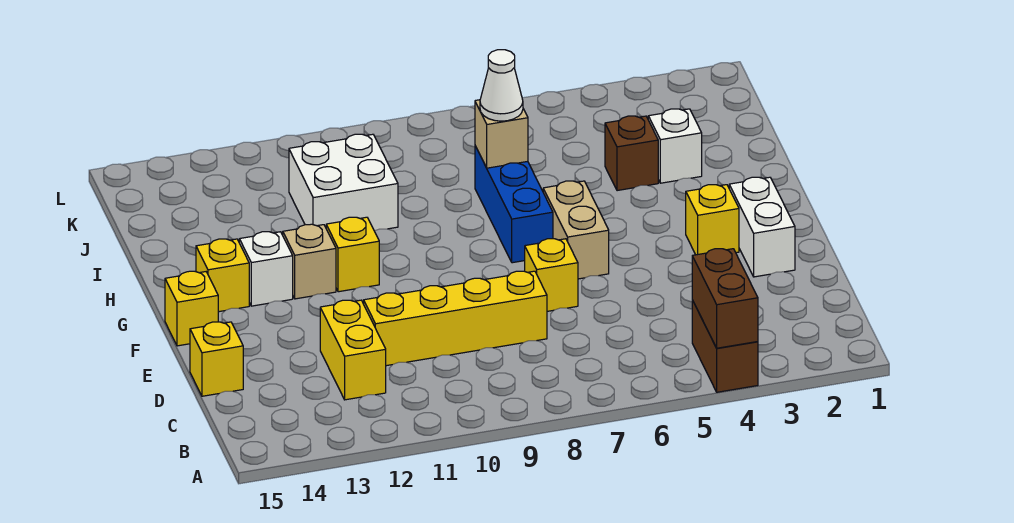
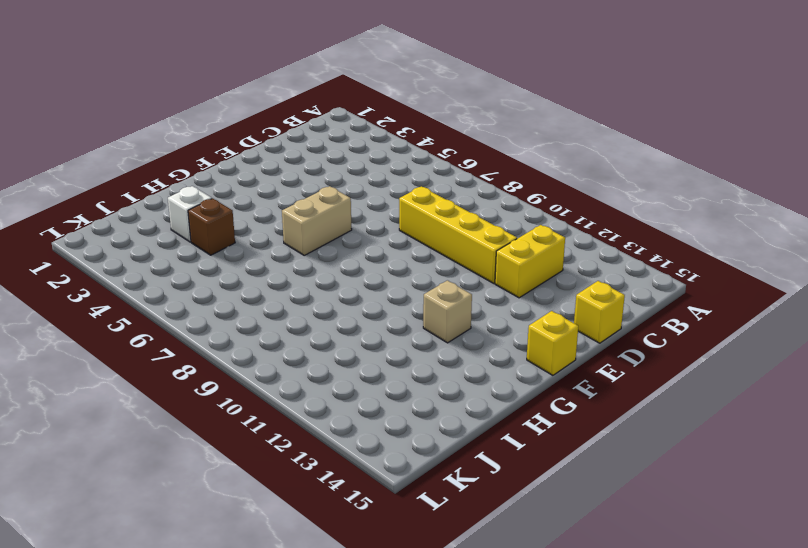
none -> brown 1x2 brick [692,300,758,392]
none -> white 1x2 brick [729,177,795,277]
none -> yellow 1x1 brick [525,239,578,311]

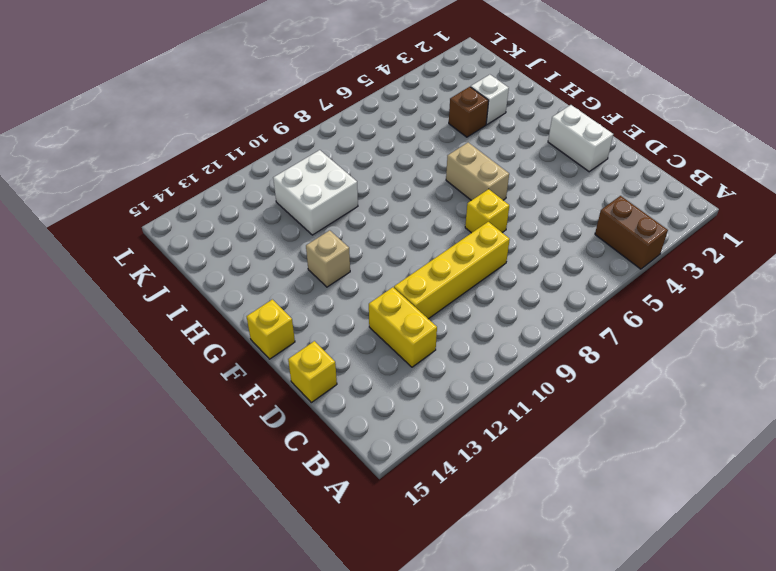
none -> yellow 1x1 brick [686,185,739,255]
none -> blue 1x3 brick [475,146,553,263]
none -> yellow 1x1 brick [326,217,379,292]

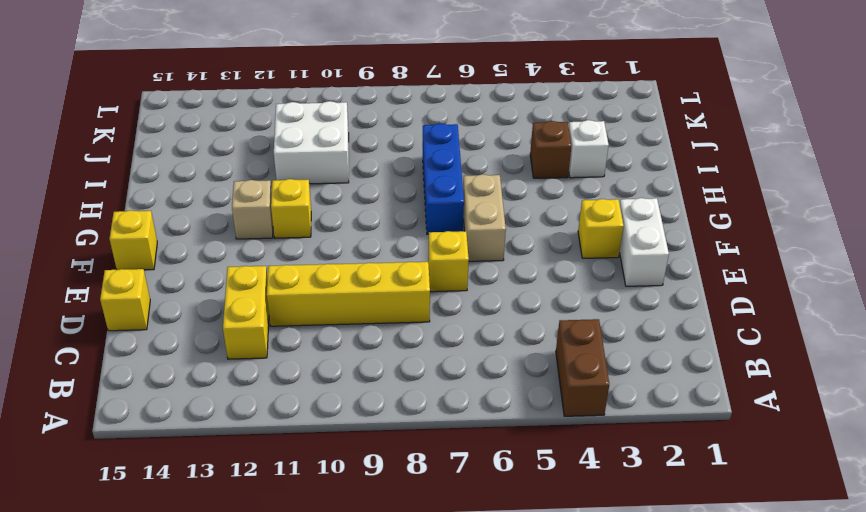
none -> white 1x1 brick [239,232,293,306]
none -> yellow 1x1 brick [196,239,249,312]
none -> brown 1x2 brick [692,249,758,348]

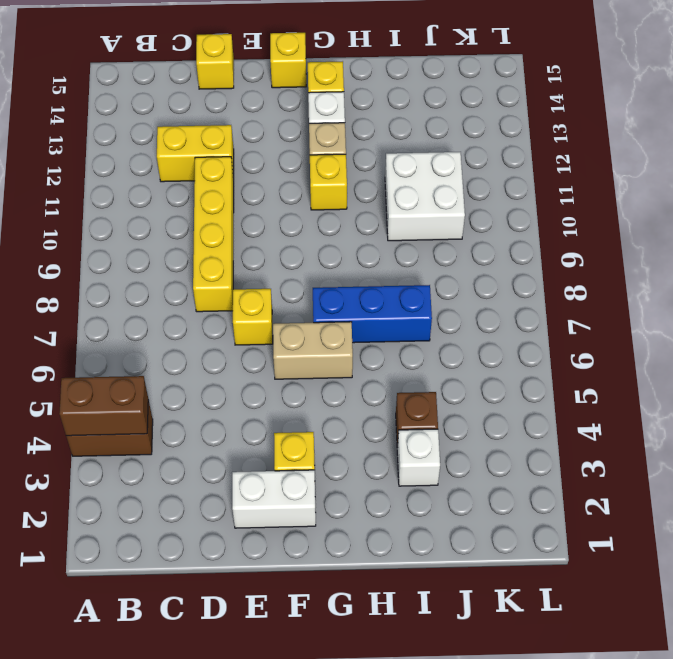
none -> tan 1x1 brick [475,100,528,168]
none -> white 1x1 cone [480,50,523,121]

